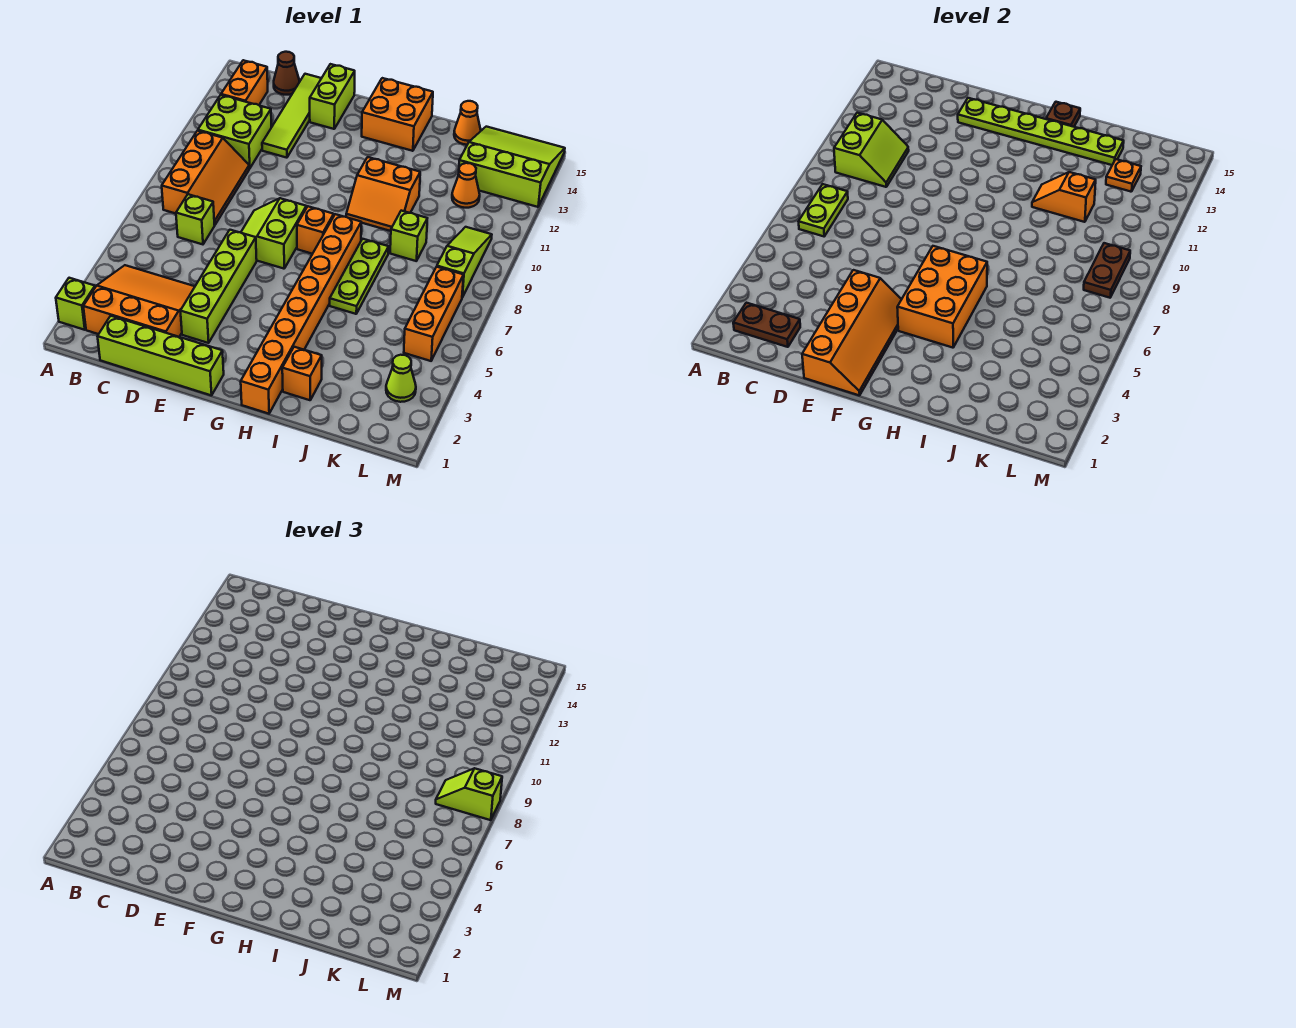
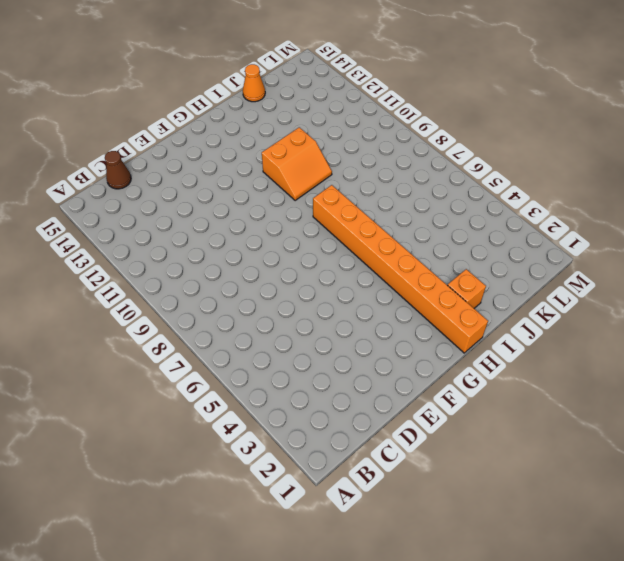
none -> lime 1x1 brick [56,278,95,330]
none -> orange 3x3 slope [83,265,195,337]
none -> orange 2x3 slope [162,131,249,225]
none -> lime 2x2 brick [198,95,271,169]

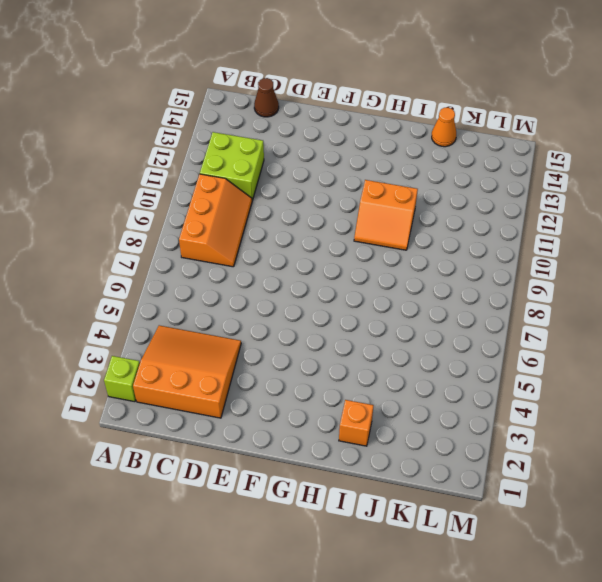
none -> orange 1x2 brick [221,60,268,105]
none -> lime 1x4 brick [97,316,224,396]
none -> lime 1x1 brick [176,194,215,244]
none -> lime 1x4 tile [262,74,321,158]

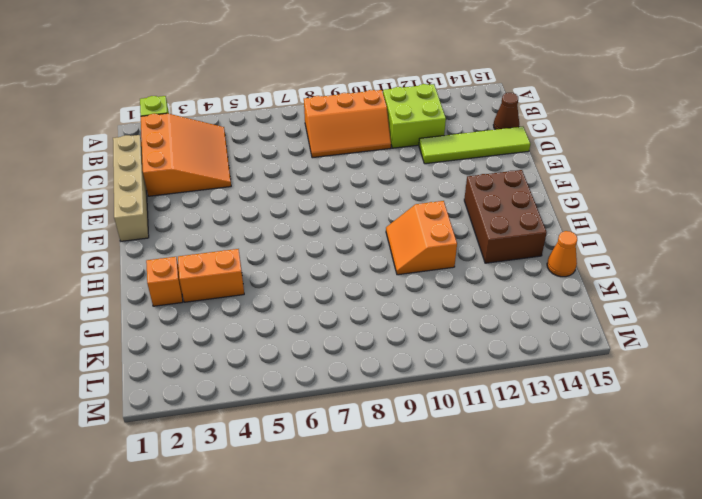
tan 1x4 brick [113,135,149,241] -> lime 1x4 brick [97,316,224,396]
brown 2x3 brick [464,170,547,263] -> orange 2x2 brick [362,78,433,151]
orange 1x2 brick [178,249,244,302] -> orange 1x2 brick moved to [221,60,268,105]
none -> lime 1x1 brick [176,194,215,244]
none -> lime 1x4 brick [180,230,257,343]
none -> lime 2x2 slope [241,198,306,269]
none -> lime 1x2 brick [310,64,355,129]

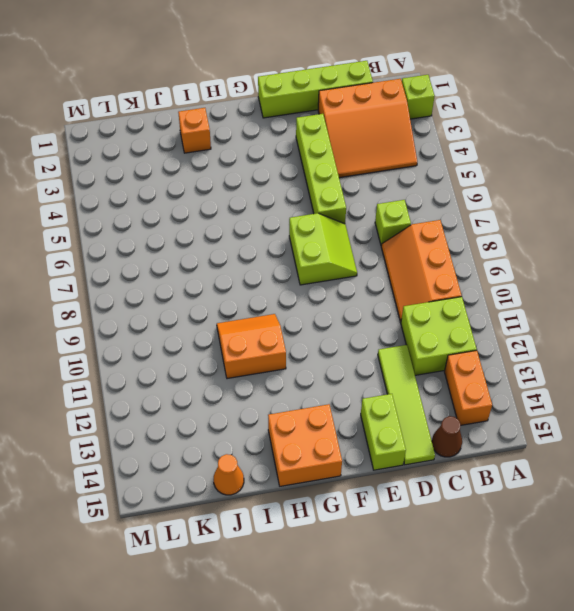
none -> orange 1x1 brick [297,206,334,254]
none -> orange 1x8 brick [241,214,361,414]
none -> lime 1x3 plate [330,239,389,314]
none -> lime 1x1 brick [390,211,427,261]

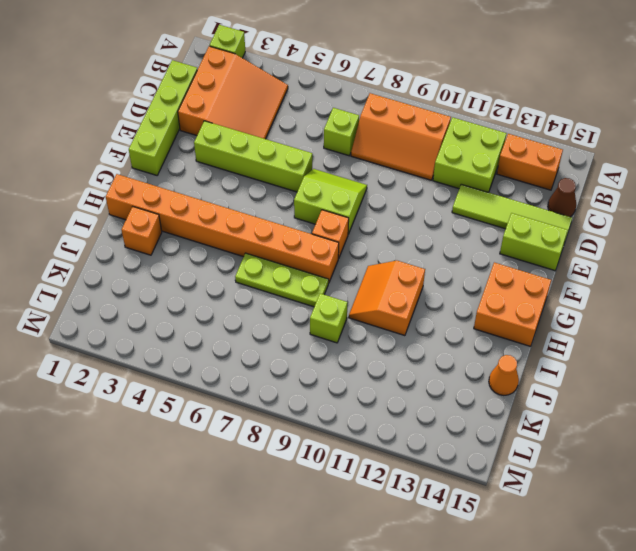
none -> orange 1x1 cone [452,163,480,208]
none -> lime 3x3 slope [459,127,565,207]
none -> lime 1x1 cone [386,355,416,402]
none -> orange 1x3 brick [404,267,464,361]

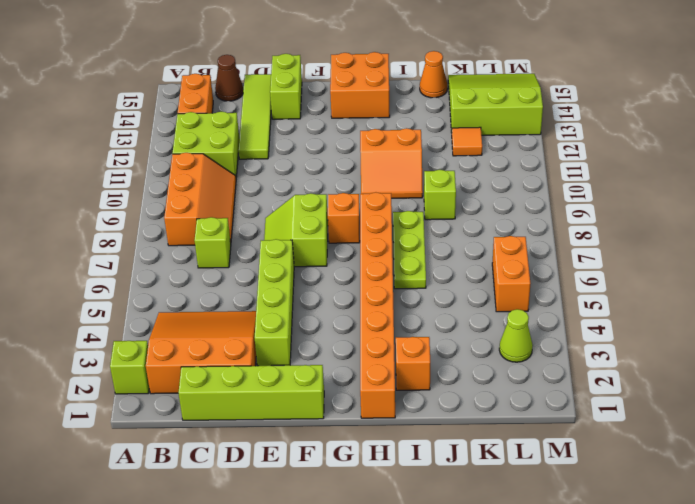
orange 1x1 tile [452,127,482,156] -> orange 1x1 cone [452,163,480,208]
orange 1x2 brick [492,236,530,312] -> orange 1x3 brick [404,267,464,361]
none -> lime 1x3 slope [437,227,492,297]
none -> brown 1x2 plate [733,303,800,347]
none -> lime 1x2 plate [799,184,848,236]
none -> lime 2x2 slope [834,113,909,187]

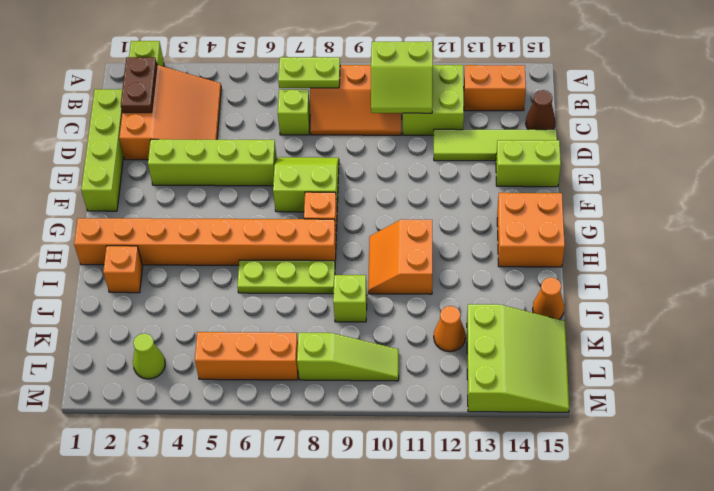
none -> orange 2x4 slope [802,270,902,396]
none -> lime 1x6 plate [958,98,1124,165]
none -> orange 2x3 brick [897,246,987,348]
none -> brown 1x1 plate [1046,102,1080,127]

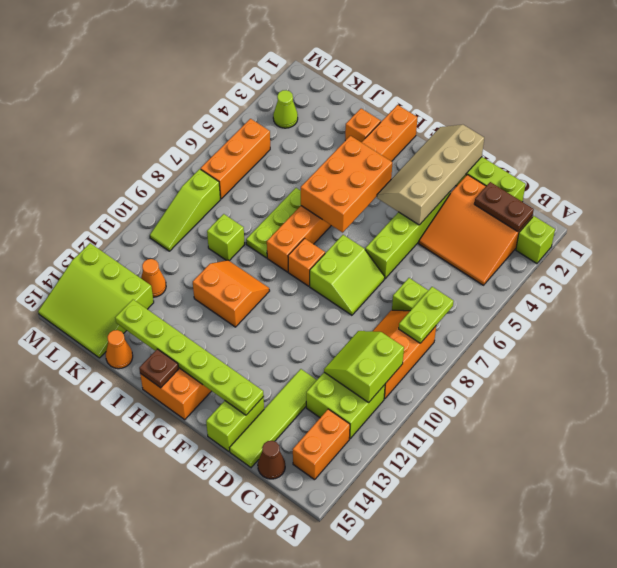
tan 2x4 slope [377,125,484,225] -> orange 2x4 slope [802,270,902,396]
none -> orange 1x2 slope [1032,172,1096,222]
none -> orange 1x1 plate [1106,159,1141,192]
none -> brown 1x2 plate [1084,243,1130,298]
none -> lime 1x2 slope [436,768,502,820]

